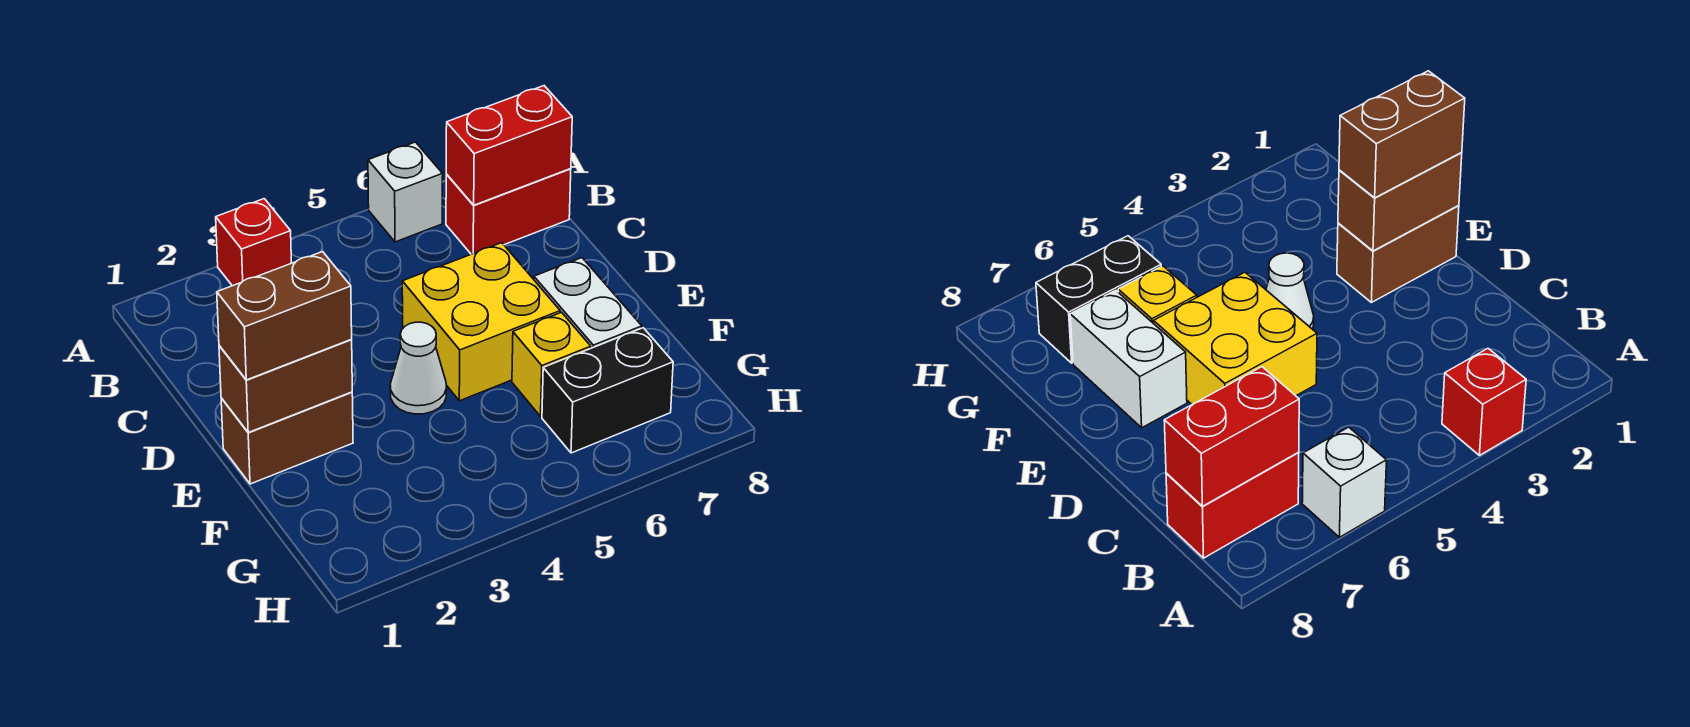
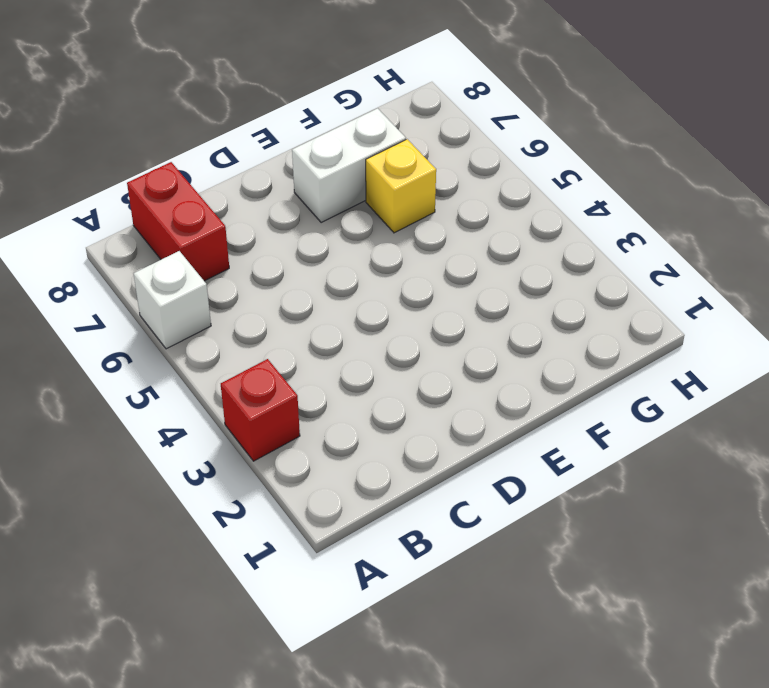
none -> yellow 2x2 brick [402,243,560,401]
none -> brown 1x2 brick [221,392,353,484]
none -> white 1x1 cone [390,322,447,414]

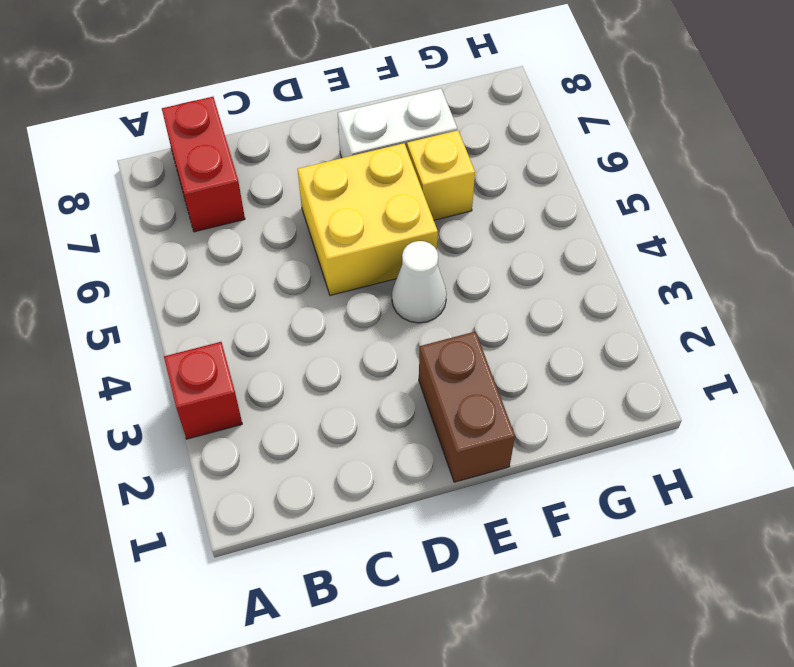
none -> white 1x1 brick [368,142,443,242]
none -> black 1x2 brick [542,328,673,453]
none -> red 1x2 brick [446,86,572,205]

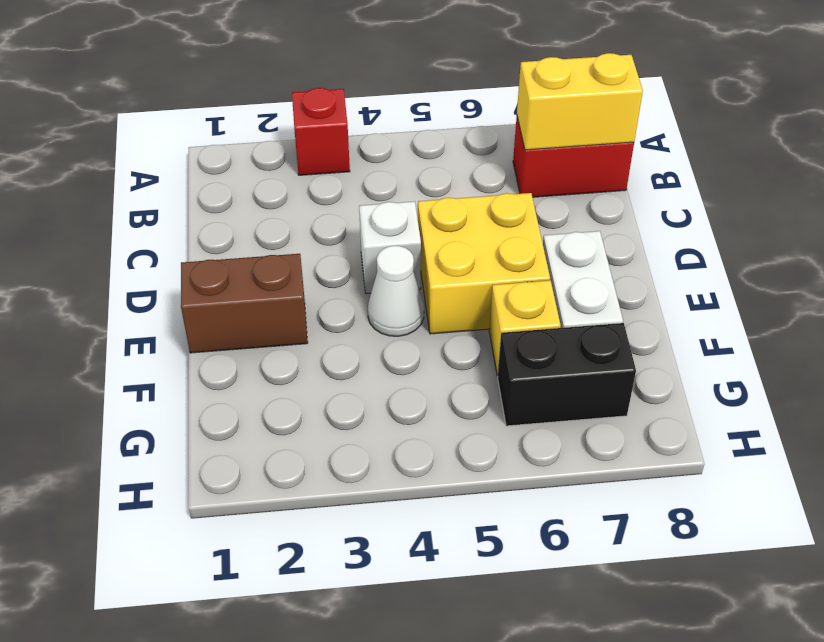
yellow 1x2 brick [517,53,643,150] -> red 1x2 brick [446,86,572,205]
white 1x1 brick [359,201,421,294] -> white 1x1 brick moved to [368,142,443,242]
none -> brown 1x2 brick [219,340,352,432]
none -> brown 1x2 brick [217,252,352,380]

